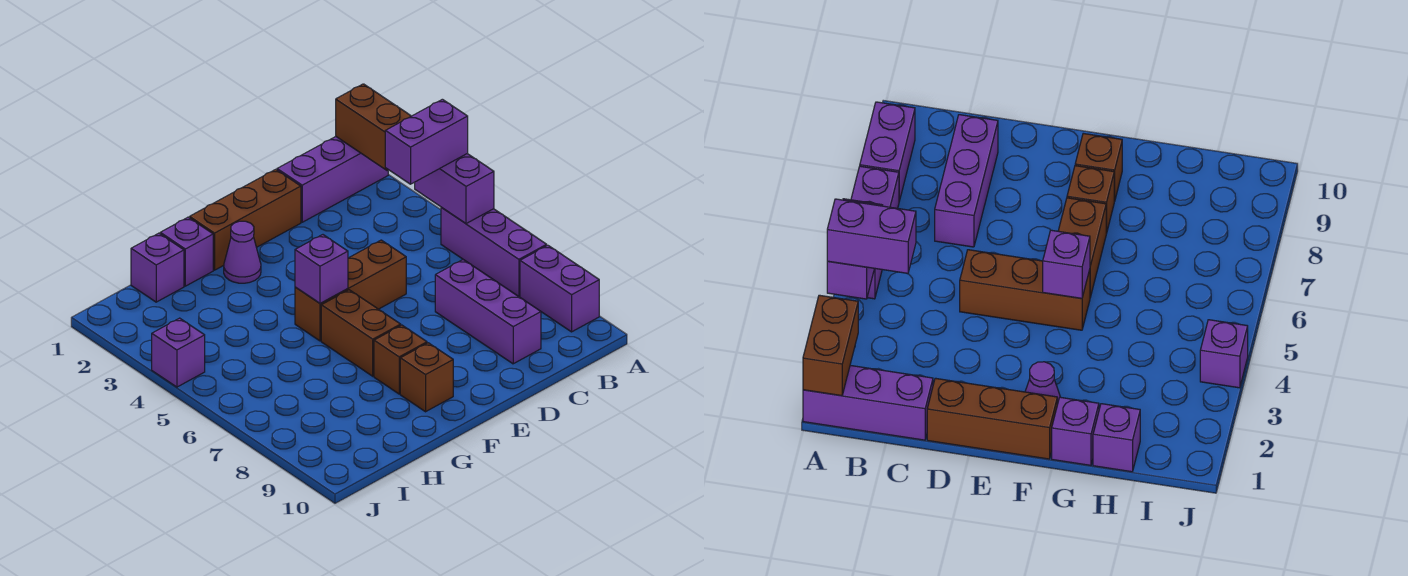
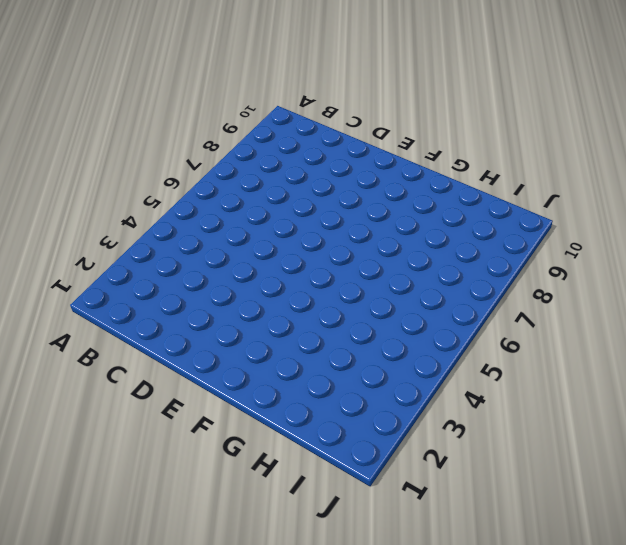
none -> purple 1x3 brick [277,137,388,222]
none -> purple 1x3 brick [441,207,547,297]
none -> purple 1x2 brick [520,245,599,332]

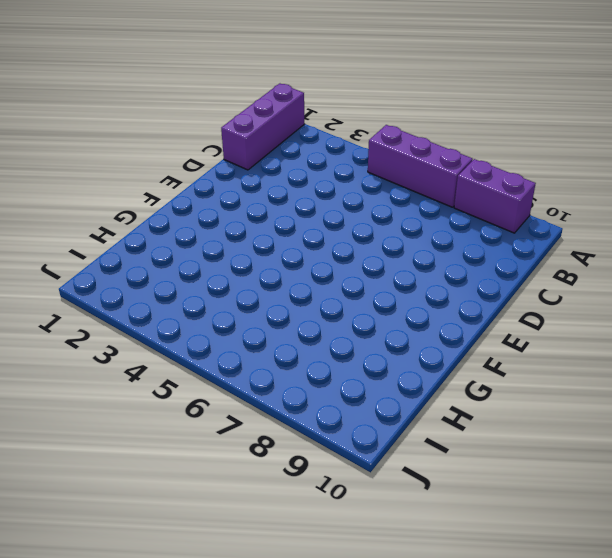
none -> purple 1x3 brick [435,260,541,364]
none -> brown 1x3 brick [190,169,301,270]
none -> brown 1x3 brick [295,240,406,341]

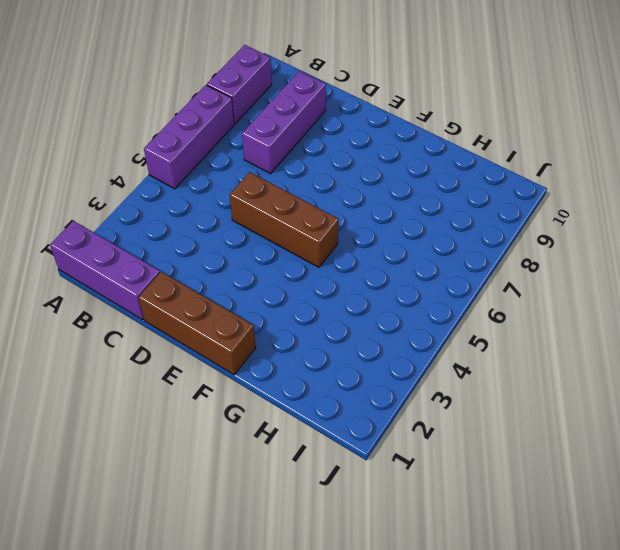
none -> purple 1x1 cone [224,221,261,283]
none -> brown 1x2 brick [321,290,401,376]
none -> brown 1x1 brick [374,325,427,394]

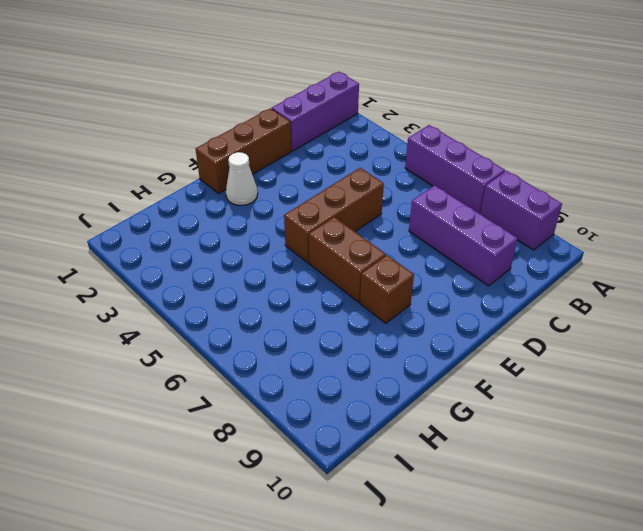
white 1x1 cone [226,152,258,205] -> purple 1x1 cone [224,221,261,283]
none -> brown 1x1 brick [400,343,453,412]
none -> purple 1x1 brick [160,217,213,286]
none -> purple 1x1 brick [131,233,184,302]

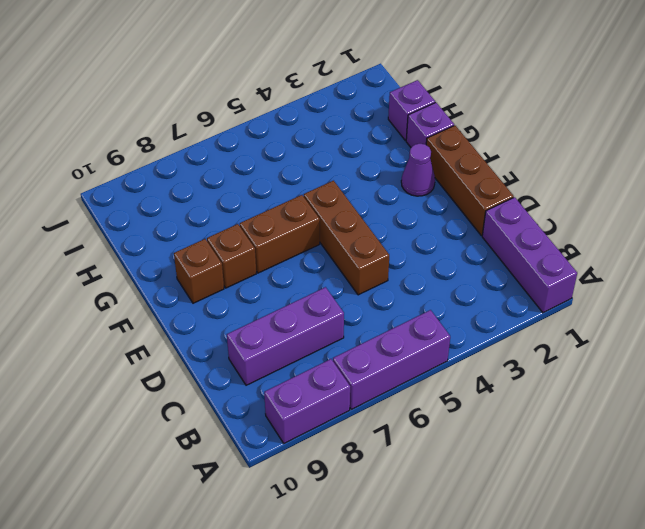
none -> purple 1x1 brick [152,318,205,387]
none -> brown 1x2 brick [336,84,411,170]
none -> purple 1x2 brick [415,154,494,224]

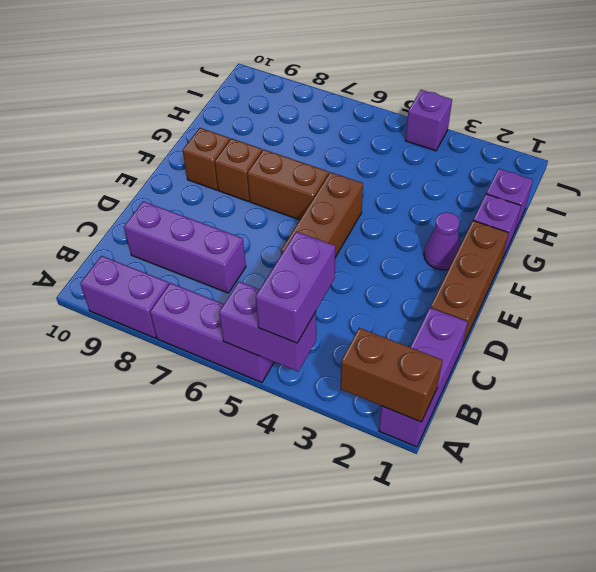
none -> purple 1x1 brick [295,235,348,304]

